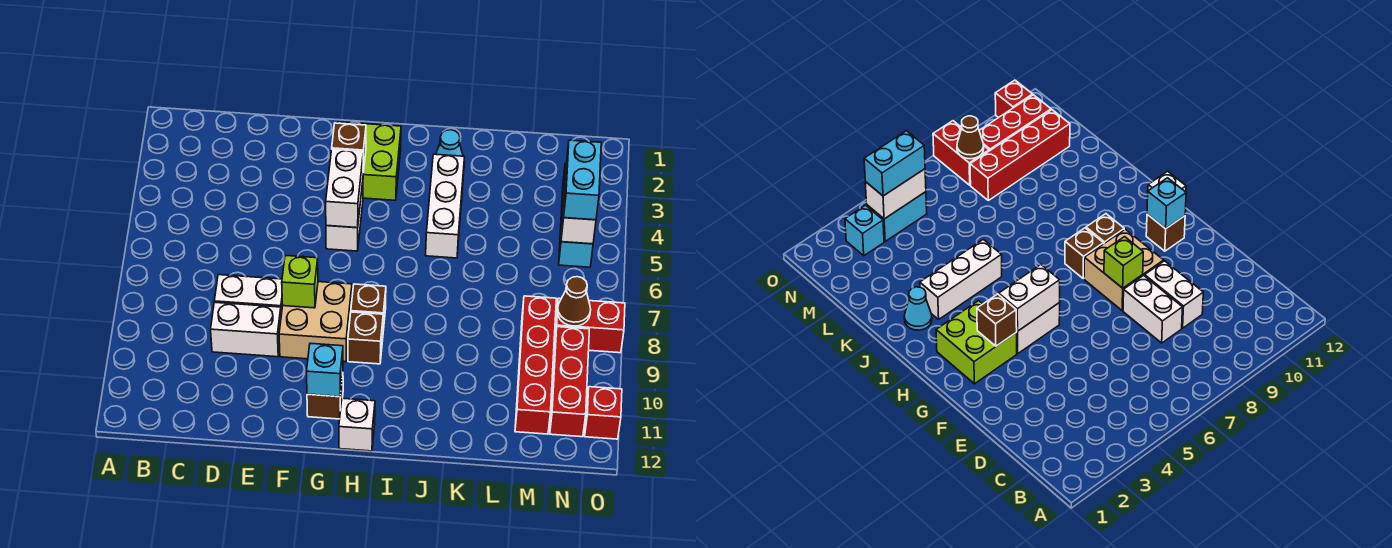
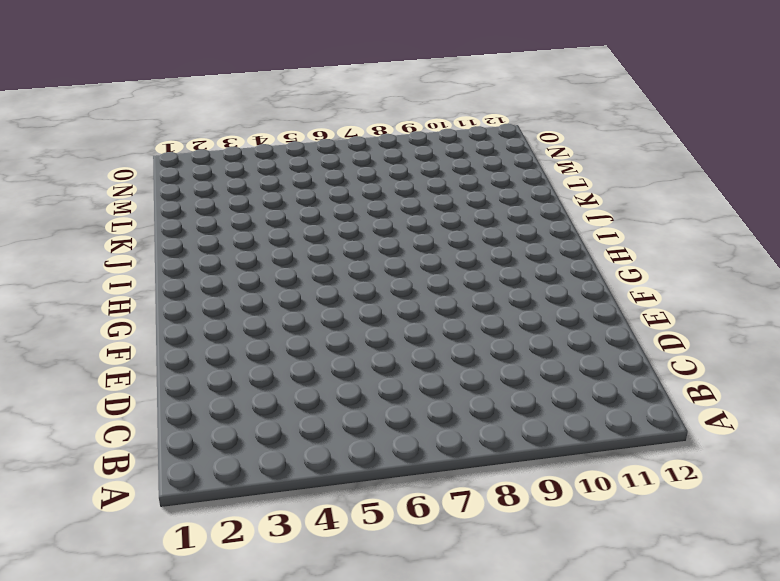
none -> white 1x2 brick [214,275,283,314]
none -> white 1x2 brick [211,302,281,357]
none -> tan 2x2 brick [279,282,352,362]

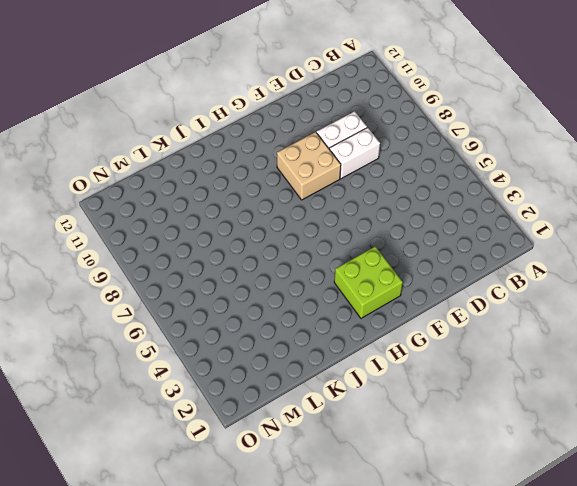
none -> white 1x2 brick [326,182,363,251]
none -> brown 1x1 brick [307,375,343,419]
none -> brown 1x1 brick [351,284,386,331]

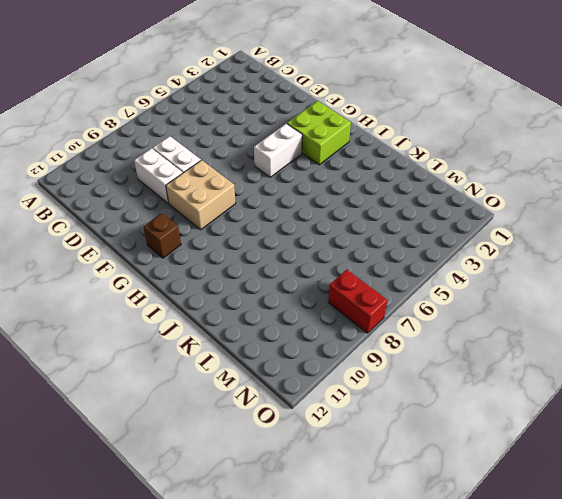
none -> brown 1x1 brick [351,284,386,331]
none -> brown 1x1 brick [348,312,383,364]
none -> white 1x1 brick [339,398,375,451]

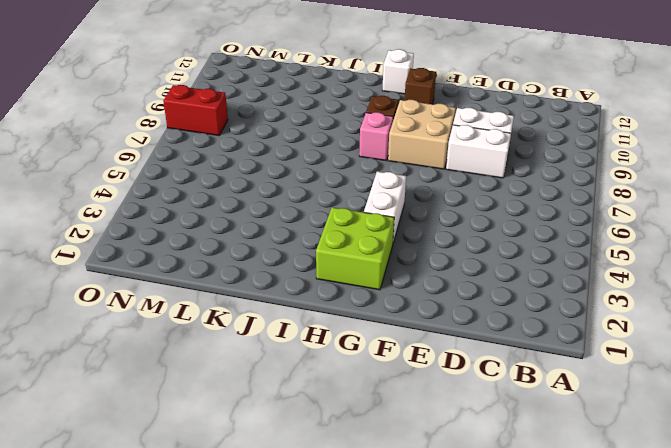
pink 1x1 brick [359,112,393,161] -> brown 1x1 brick [351,284,386,331]
none -> cyan 1x1 cone [436,130,463,156]
none -> white 1x3 brick [426,154,464,258]
none -> red 1x4 brick [515,296,556,434]

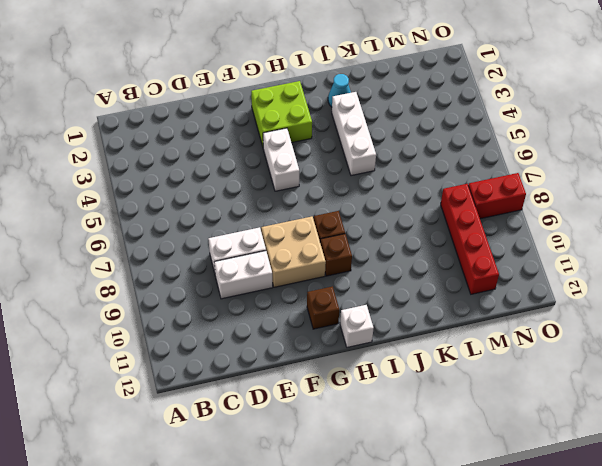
none -> cyan 1x1 brick [845,205,884,256]
none -> cyan 1x2 brick [559,193,593,267]
none -> red 1x3 brick [550,327,589,437]

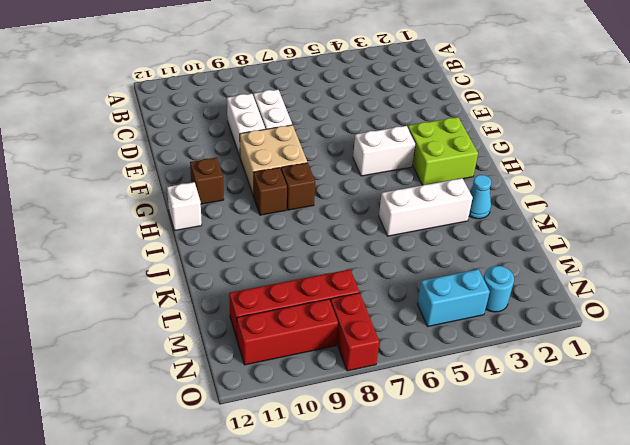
cyan 1x1 round brick [484,266,514,312] -> cyan 1x1 brick [845,205,884,256]
none -> red 1x1 brick [585,387,622,439]
none -> lime 1x1 brick [282,256,318,308]
none -> brown 1x1 brick [332,123,366,172]

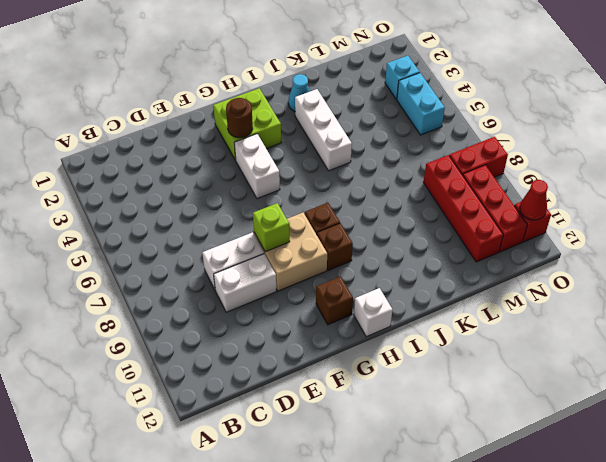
brown 1x1 round brick [226,98,253,138] -> brown 1x1 brick [332,123,366,172]
red 1x1 cone [520,180,548,220] -> none
none -> white 1x2 brick [326,149,363,228]
none -> cyan 1x1 brick [307,343,343,397]
none -> white 1x2 brick [561,173,596,244]

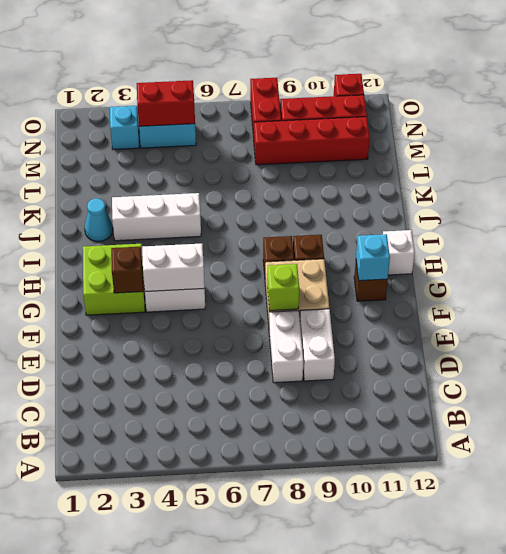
red 1x2 brick [137,80,195,126] -> white 1x2 brick [561,173,596,244]
none -> brown 1x1 cone [557,277,591,326]
none -> cyan 1x2 brick [564,140,601,220]

